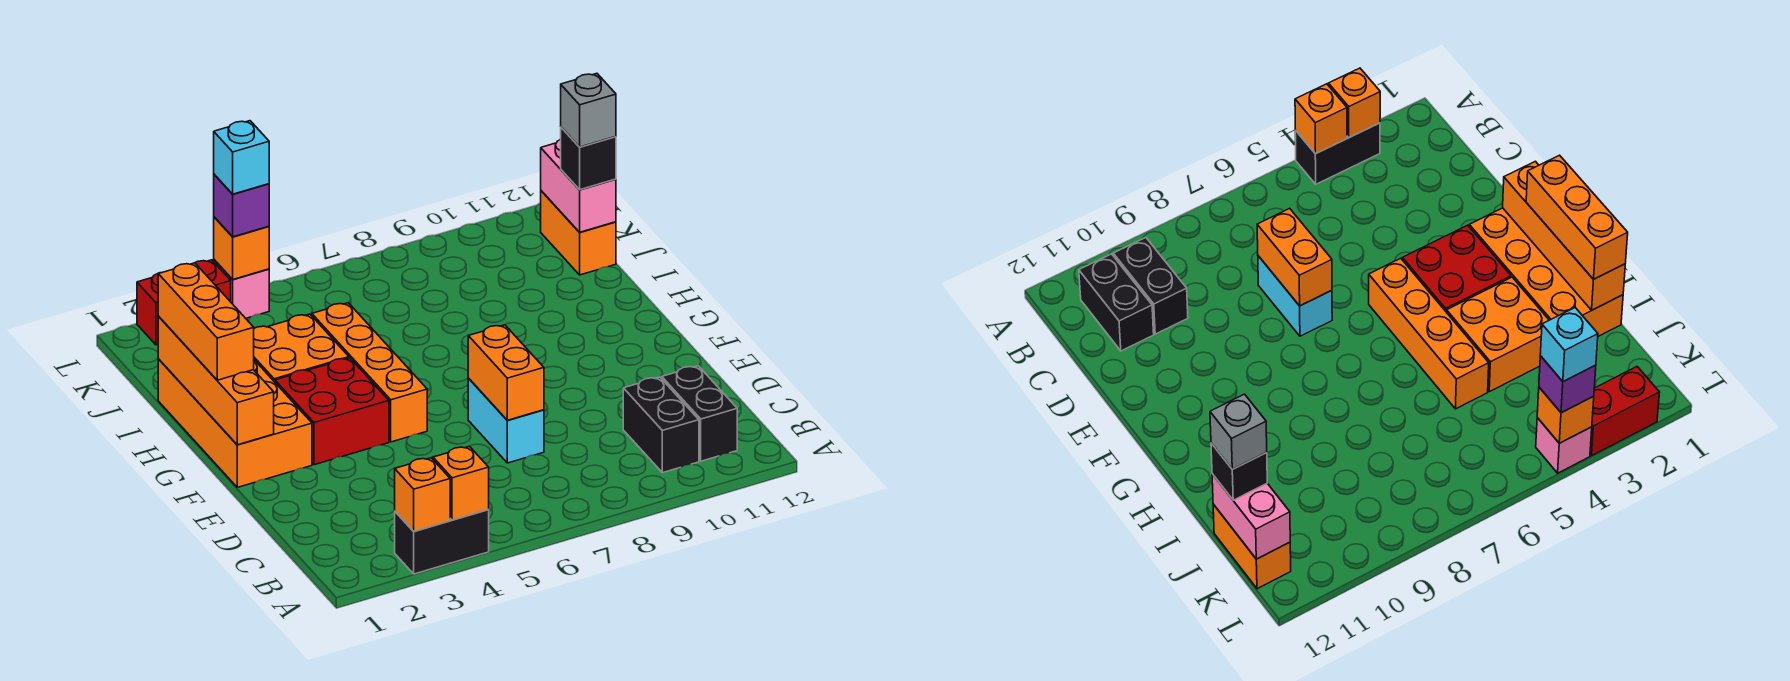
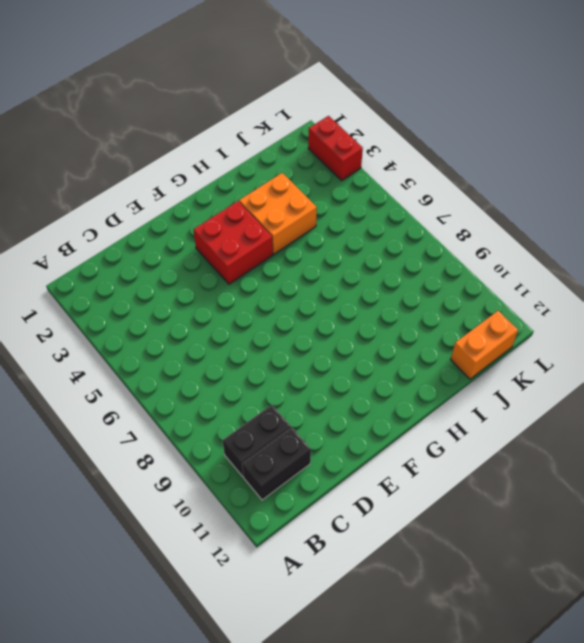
none -> black 1x2 brick [395,510,489,574]
none -> cyan 1x2 brick [468,379,544,463]
none -> orange 2x4 brick [158,359,312,487]

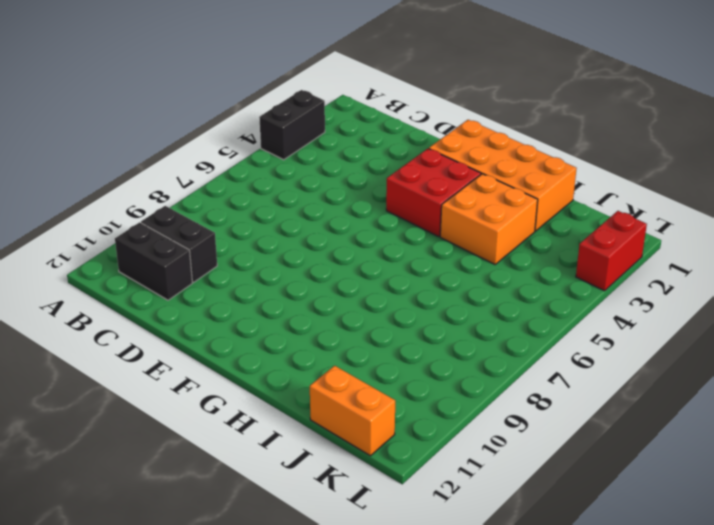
none -> cyan 1x2 brick [468,379,544,463]
none -> orange 1x4 brick [312,303,427,442]
none -> pink 1x1 brick [214,260,269,318]

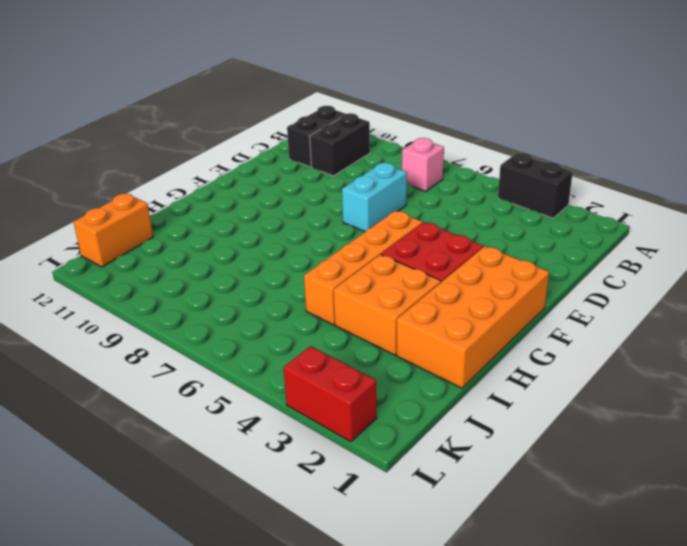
pink 1x1 brick [402,138,444,191] -> pink 1x1 brick moved to [214,260,269,318]
none -> orange 1x1 brick [395,458,450,531]
none -> orange 1x1 brick [433,446,489,520]
none -> orange 1x2 brick [468,325,544,420]

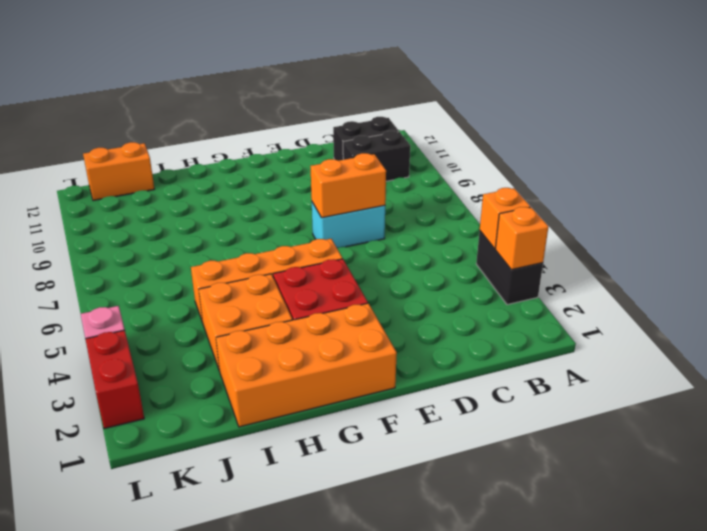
none -> orange 1x4 brick [158,317,274,445]
none -> pink 1x2 brick [541,139,616,232]
none -> orange 1x1 brick [214,217,269,279]

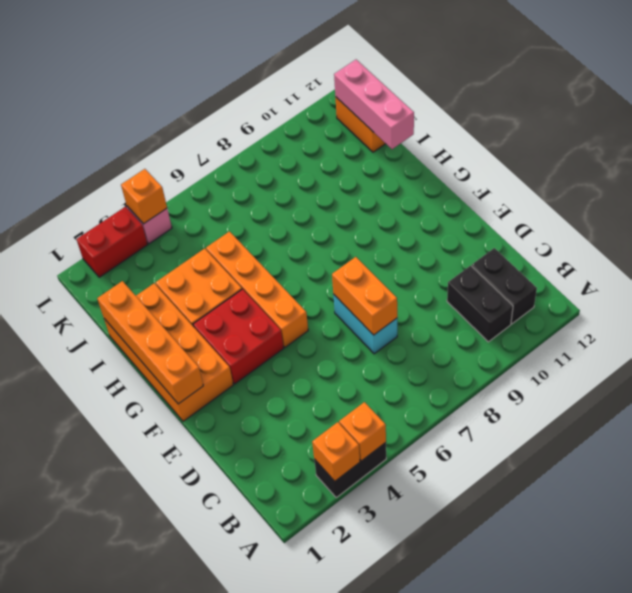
pink 1x3 brick [334,60,414,149] -> pink 1x2 brick [541,139,616,232]
none -> orange 1x3 brick [158,263,254,380]
none -> black 1x1 brick [561,127,616,190]
none -> purple 1x1 brick [214,174,269,237]

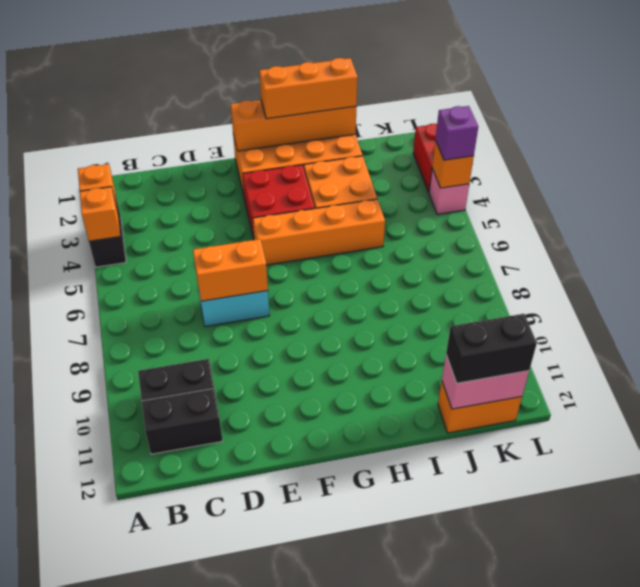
black 1x2 brick [446,314,537,383] -> black 1x1 brick [561,127,616,190]
none -> grey 1x1 brick [561,73,616,147]
none -> cyan 1x1 brick [214,121,269,194]

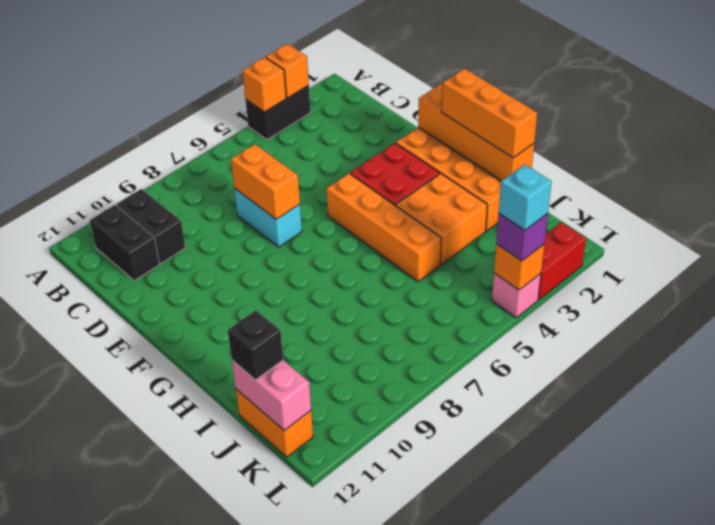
none -> grey 1x1 brick [561,73,616,147]

